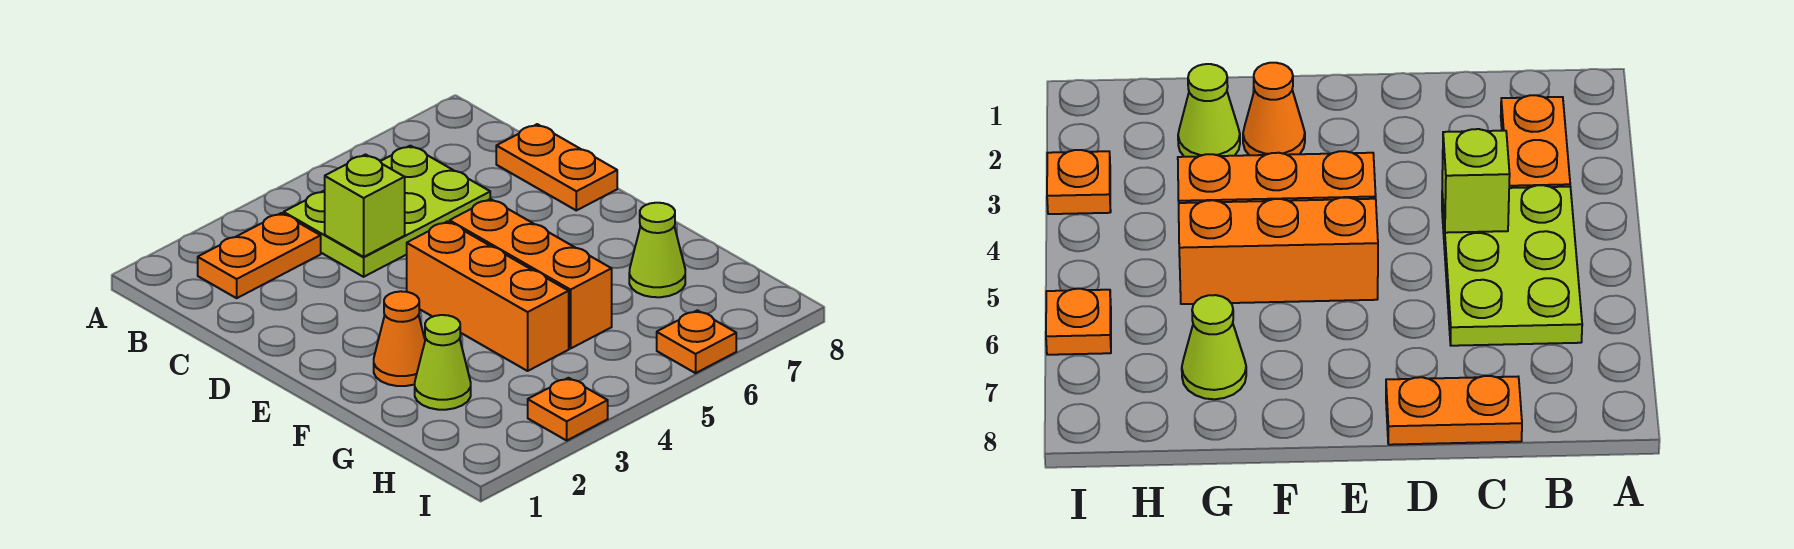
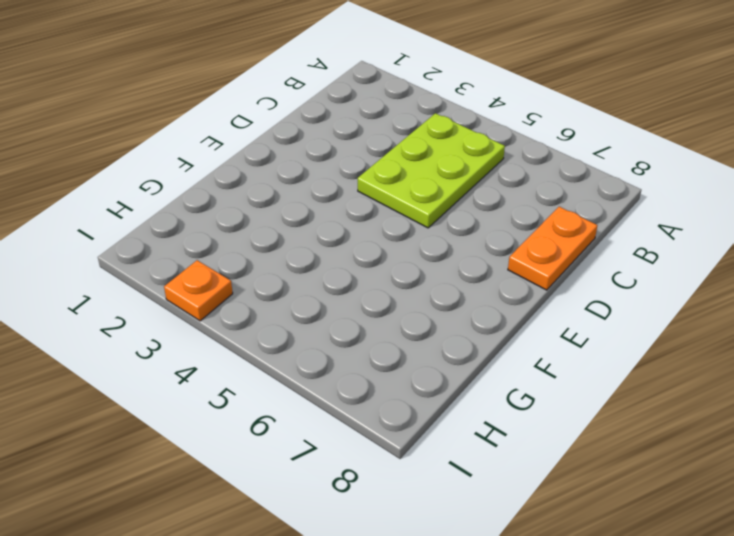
lime 2x3 plate [358,113,505,228] -> lime 2x3 plate turned to [284,146,490,277]
none -> orange 1x2 plate [198,213,321,298]
none -> orange 1x3 brick [407,221,569,371]

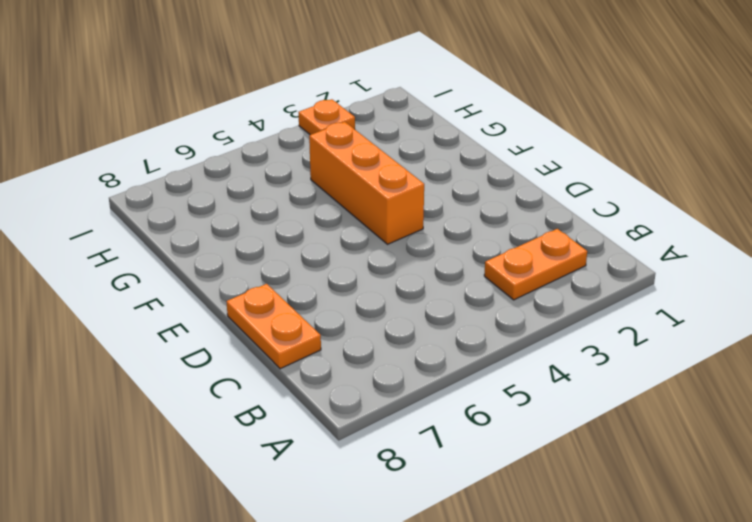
none -> lime 2x3 plate [284,146,490,277]
none -> orange 1x3 brick [450,199,612,348]

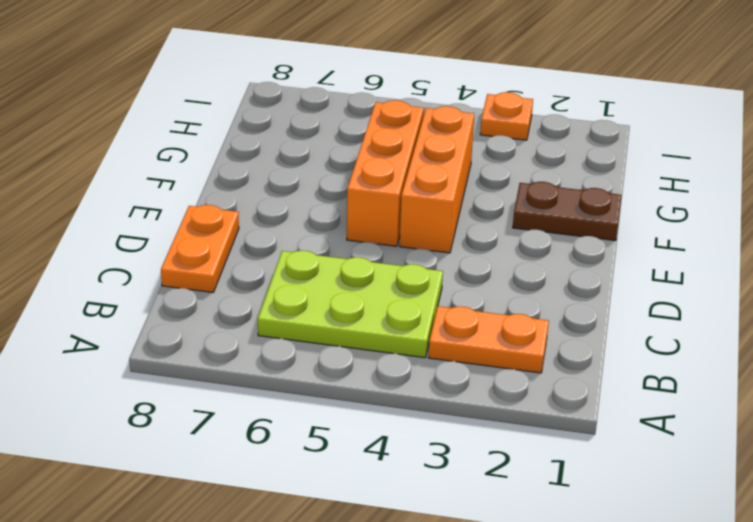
brown 1x2 plate [513,182,621,241] -> orange 1x1 cone [374,291,425,386]
none -> lime 1x1 cone [415,315,471,410]
none -> lime 1x1 cone [629,203,685,297]

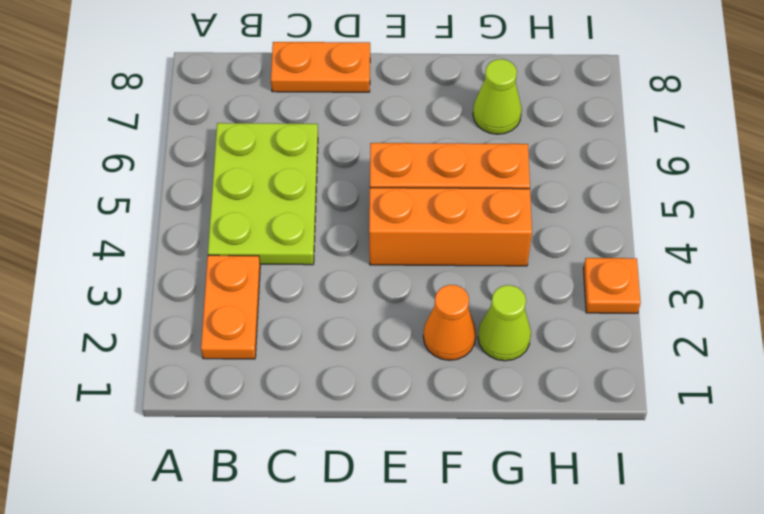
none -> orange 1x1 plate [657,310,736,373]
none -> lime 1x1 brick [325,155,405,257]

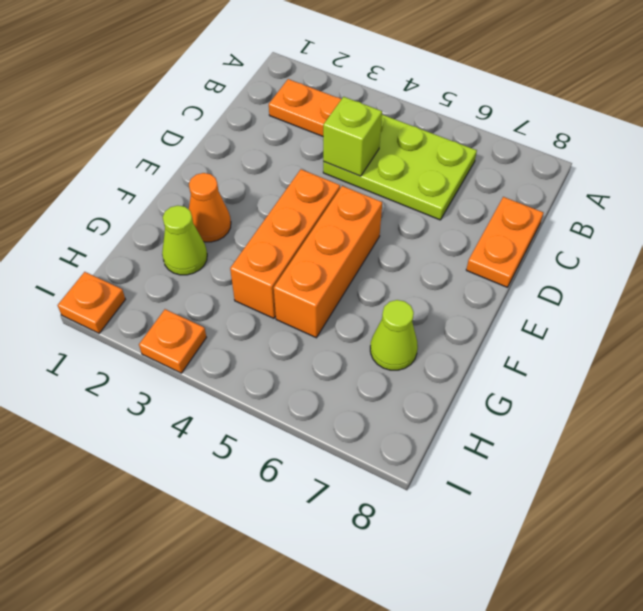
orange 1x1 plate [58,272,125,333] -> orange 1x1 plate moved to [657,310,736,373]

